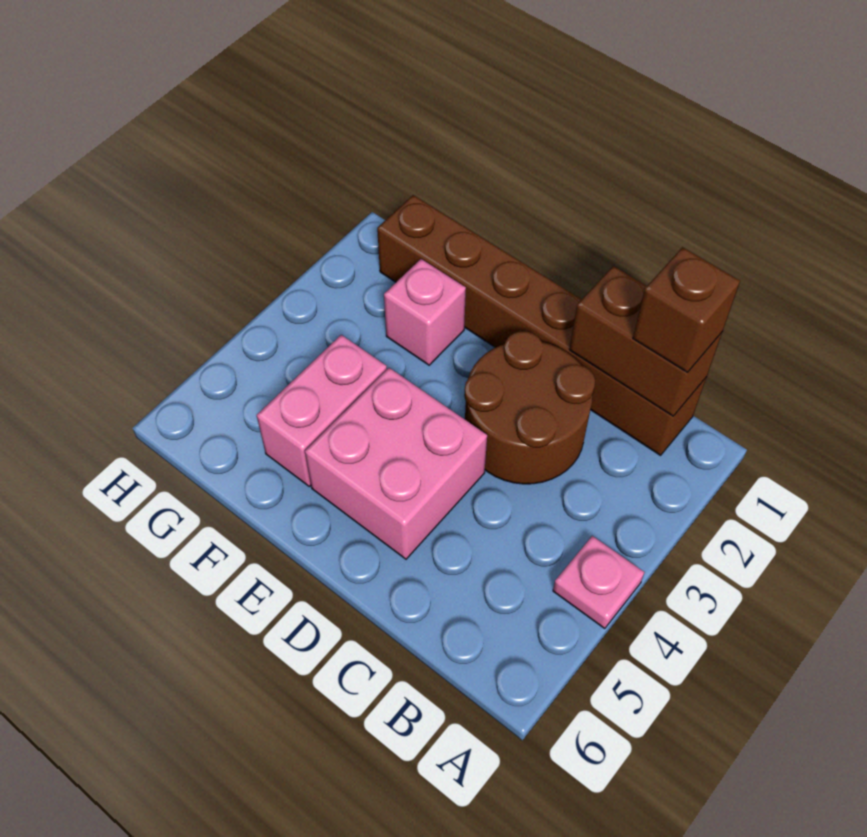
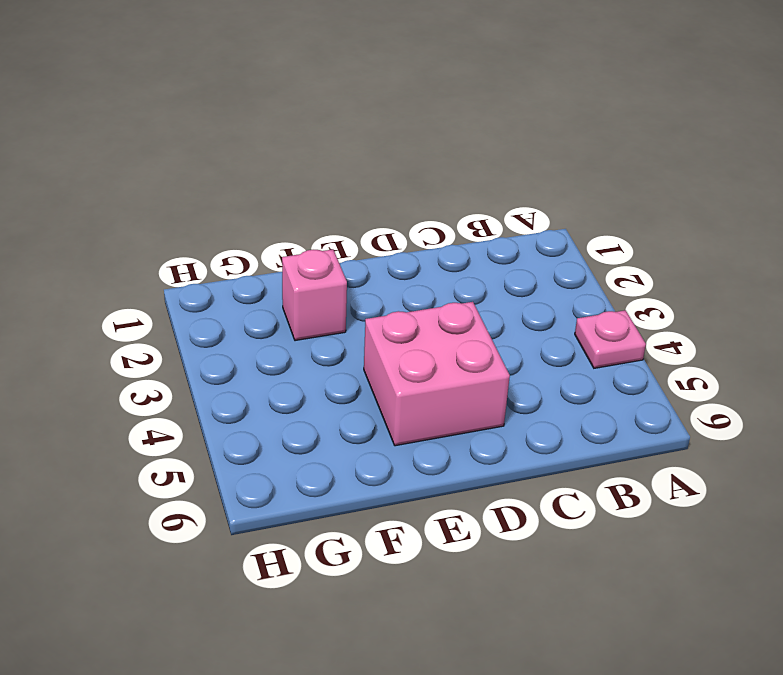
none -> brown 1x6 brick [377,195,706,455]
none -> brown 2x2 round brick [464,331,595,484]

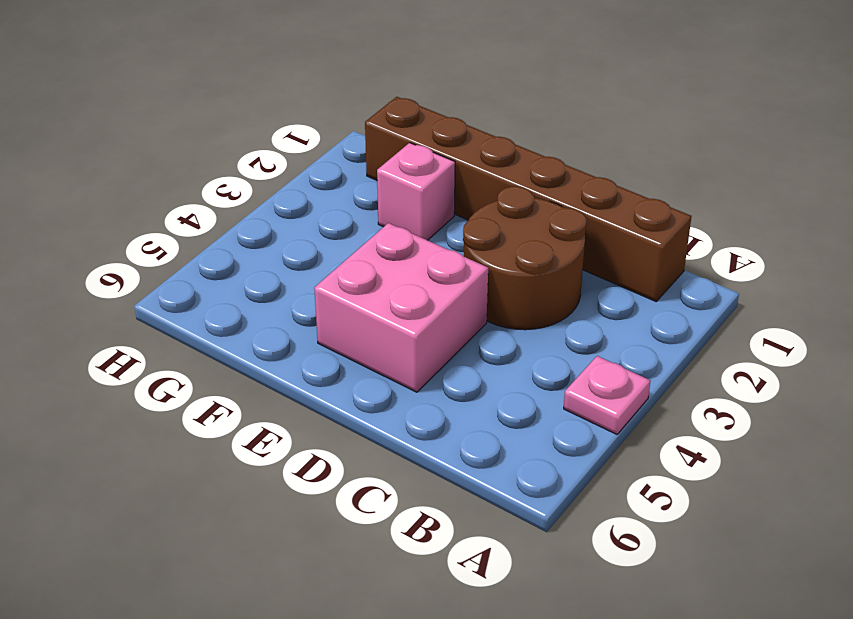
none -> pink 1x2 brick [257,335,387,486]
none -> brown 1x2 brick [569,266,722,416]

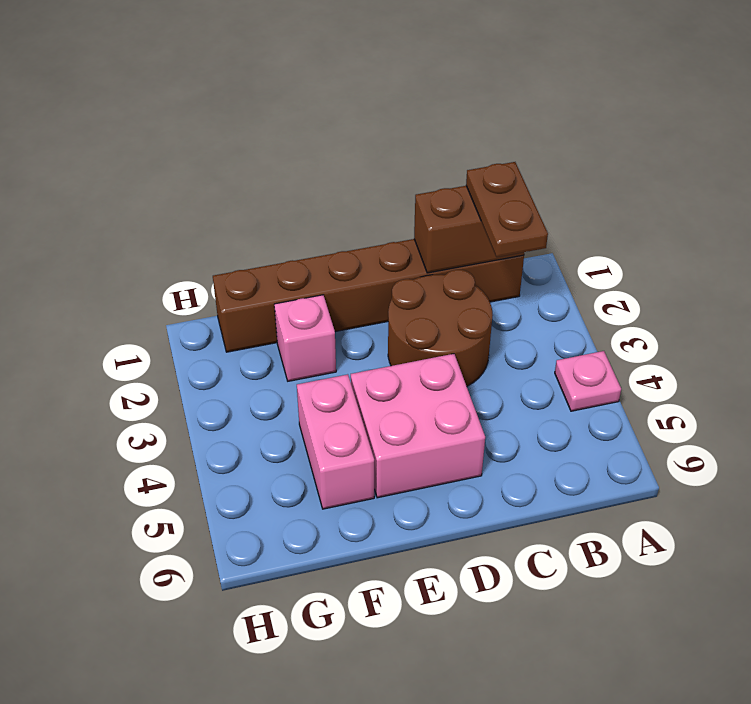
brown 1x2 plate [466,162,548,257] -> brown 1x1 brick [633,247,740,372]

